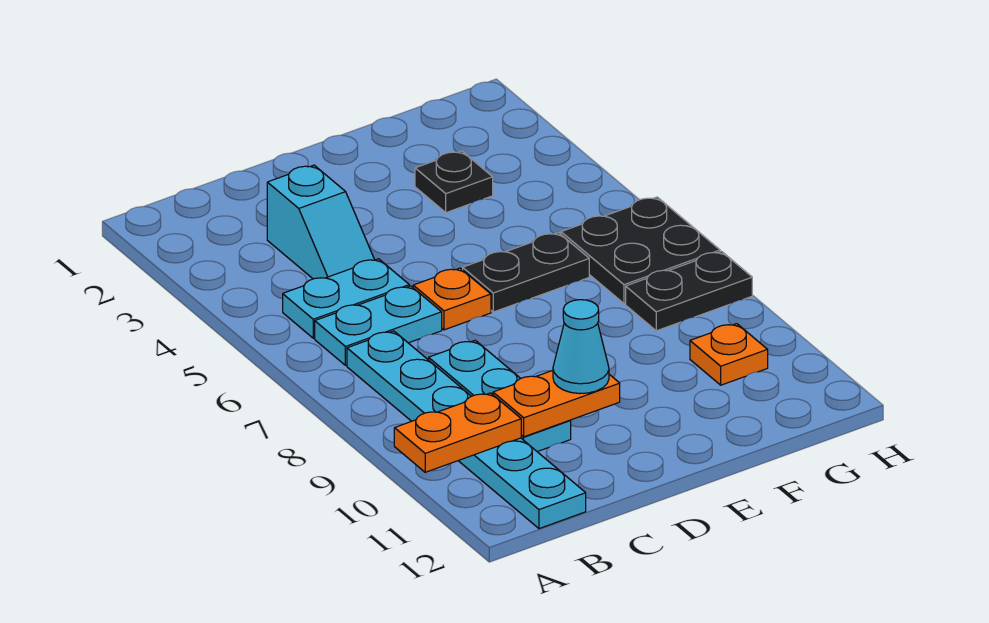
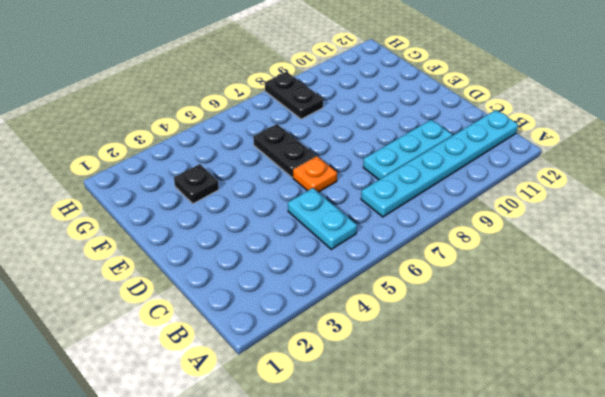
none -> cyan 1x2 plate [315,286,442,365]
none -> cyan 1x2 slope [267,165,374,279]
none -> black 2x2 plate [561,197,720,304]

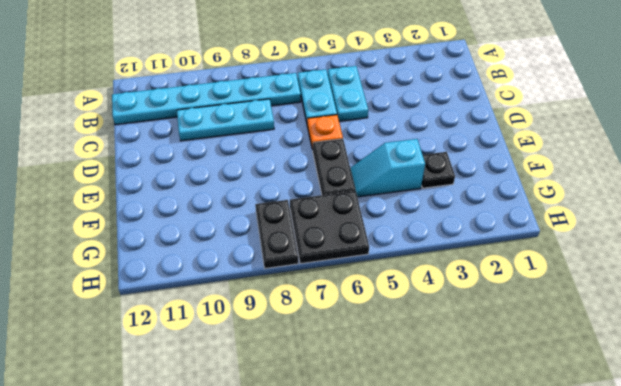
cyan 1x2 slope [351,139,425,197] -> cyan 1x2 slope moved to [267,165,374,279]
none -> orange 1x1 plate [690,324,768,385]
none -> orange 1x2 plate [394,393,521,472]
none -> orange 1x2 plate [493,371,620,437]

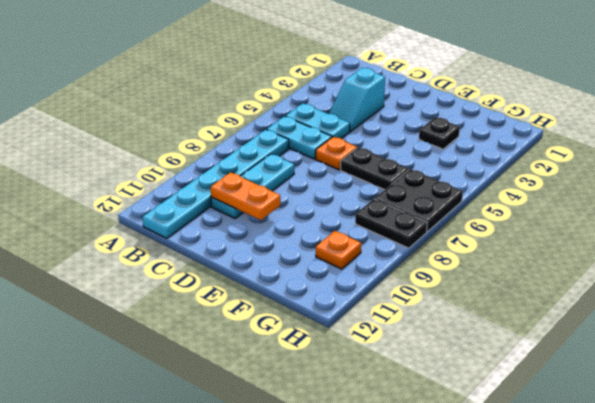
none -> orange 1x2 plate [394,393,521,472]
none -> cyan 1x1 cone [553,300,609,394]

